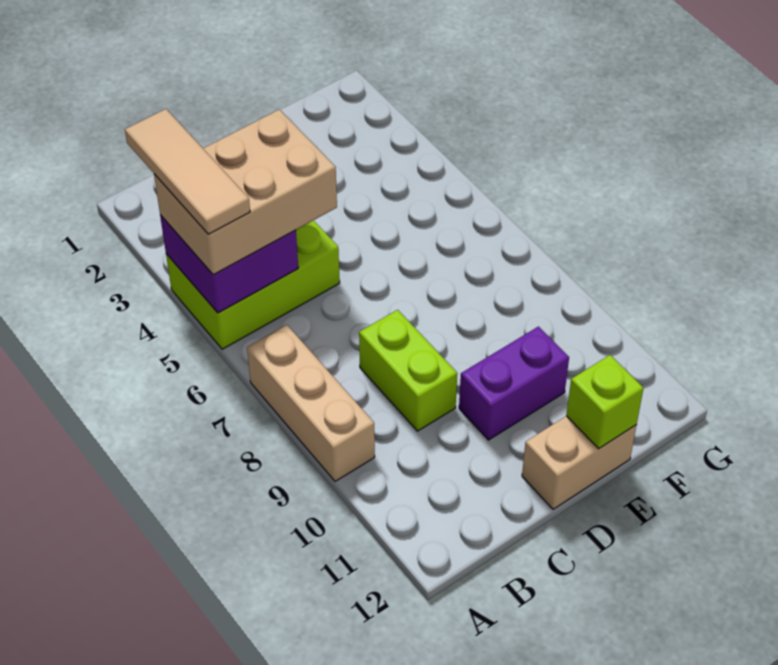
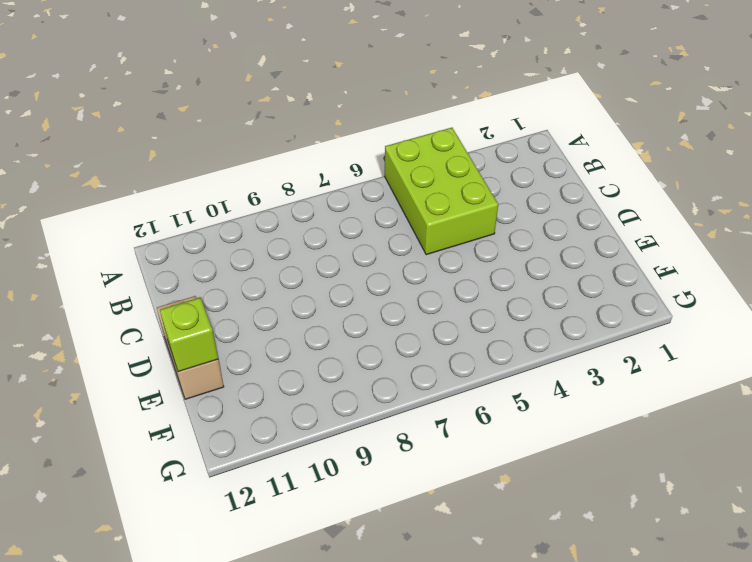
none -> tan 1x3 brick [247,325,375,481]
none -> lime 1x2 brick [359,310,457,431]

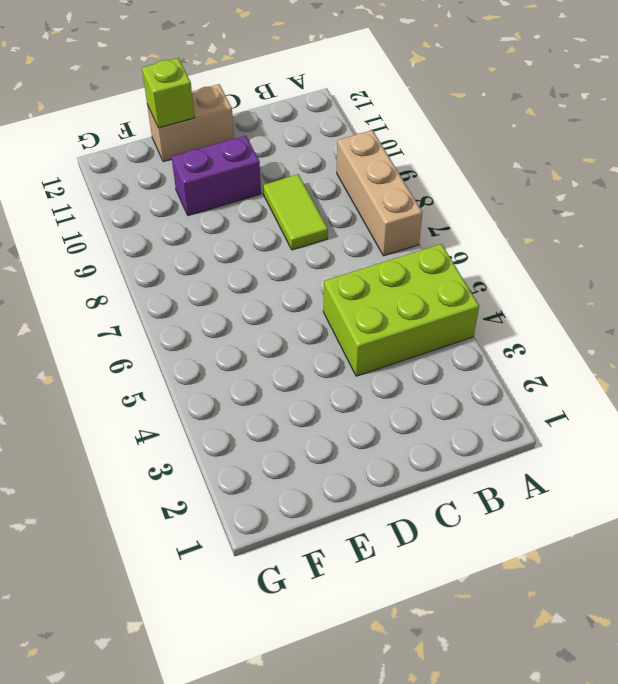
lime 1x2 tile [263,174,328,250] -> lime 1x2 brick [359,310,457,431]
none -> purple 2x2 brick [160,215,298,313]
none -> tan 2x3 brick [154,109,337,275]

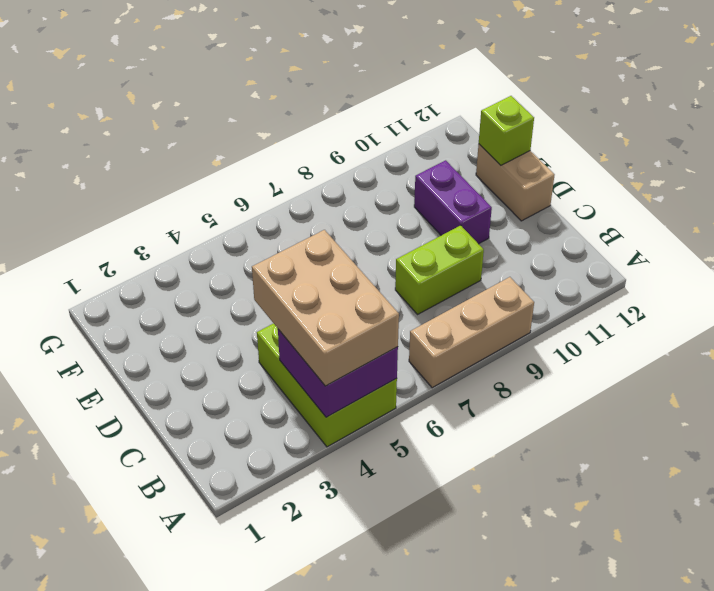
none -> tan 1x3 tile [125,109,250,234]

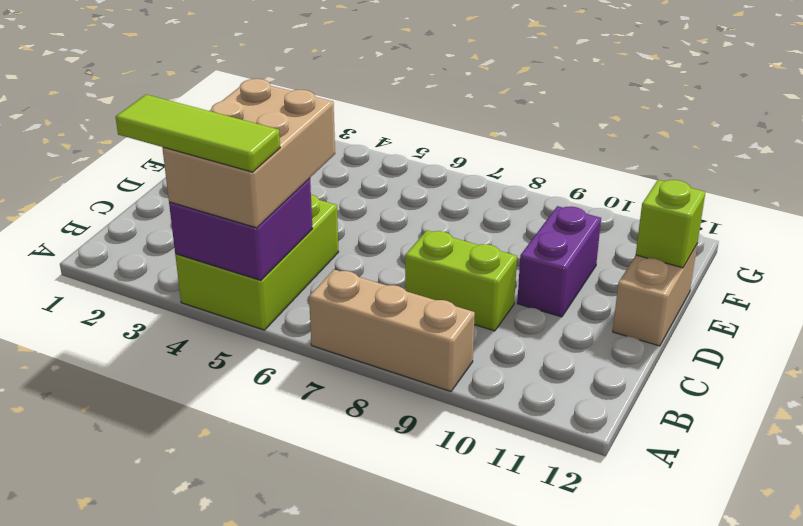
lime 1x3 tile [116,95,280,172] -> tan 1x3 tile [125,109,250,234]

